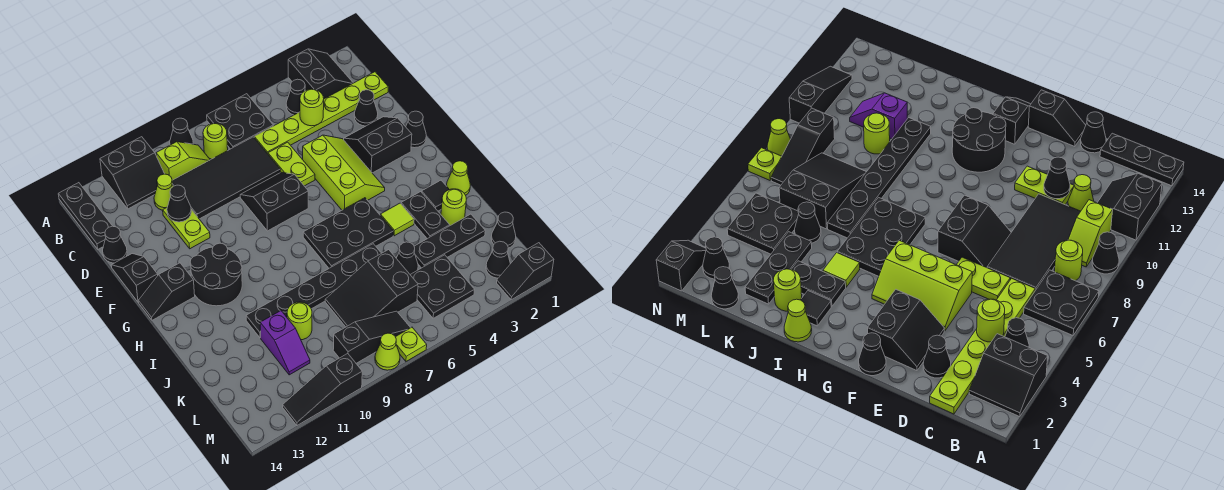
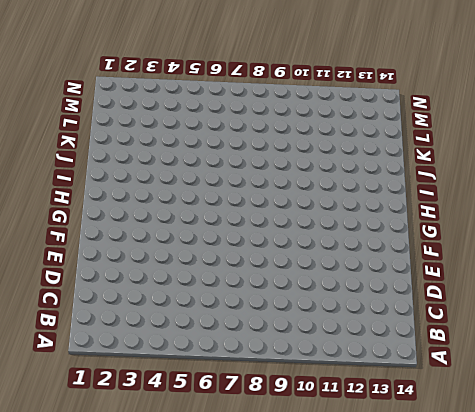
none -> black 2x2 slope [288,49,353,99]
none -> black 2x2 plate [207,94,273,149]
none -> black 1x1 cone [170,118,193,145]
none -> black 2x2 slope [100,137,164,209]

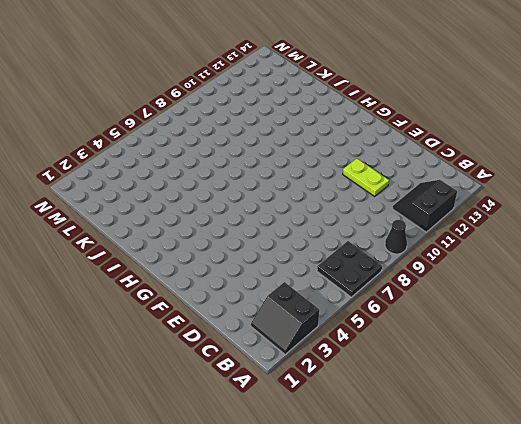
none -> black 1x3 plate [58,183,112,249]
none -> black 1x1 cone [286,79,305,115]
none -> lime 1x1 round brick [203,123,228,159]
none -> lime 1x2 slope [156,142,210,180]

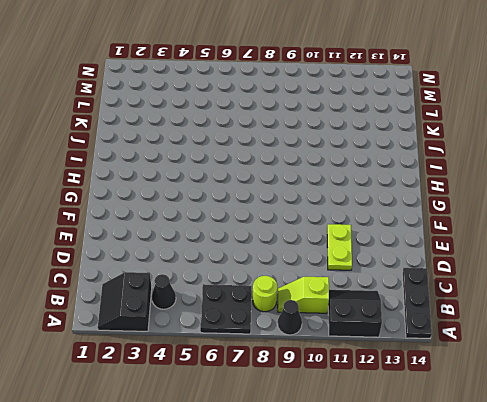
none -> lime 1x6 plate [254,72,388,154]
none -> black 2x4 tile [172,137,280,219]
none -> lime 1x1 cone [154,174,173,210]
none -> black 1x1 cone [354,90,378,126]

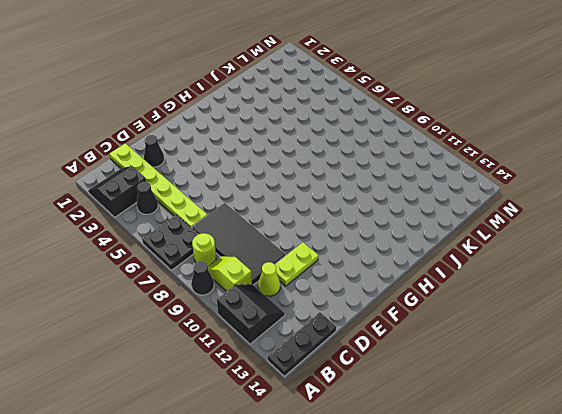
none -> lime 1x2 plate [268,142,315,186]
none -> black 1x1 cone [103,226,127,263]
none -> black 2x2 slope [344,117,412,173]
none -> lime 2x3 slope [303,135,385,210]

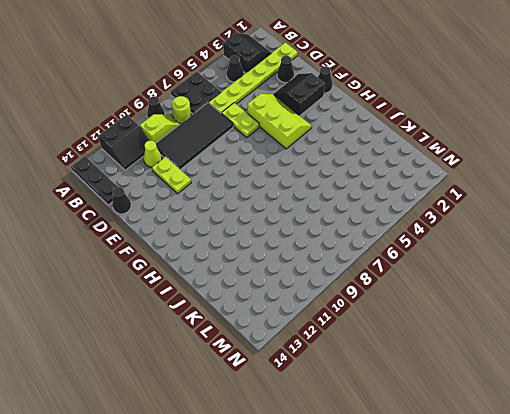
none -> black 2x2 slope [240,172,308,231]
none -> black 1x2 slope [111,254,158,302]
none -> black 2x2 round brick [190,243,242,306]
none -> black 1x2 slope [139,263,195,320]

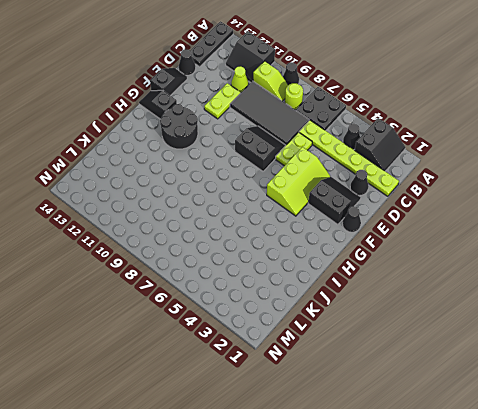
none -> black 2x3 plate [303,198,393,268]
none -> lime 1x1 cone [447,161,470,195]
none -> black 1x1 tile [422,180,449,211]
none -> black 1x2 plate [401,192,450,239]

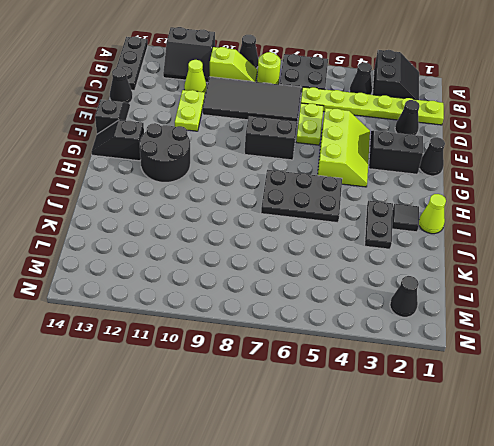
none -> lime 1x1 tile [380,203,414,236]
none -> lime 1x1 round brick [441,189,466,226]
none -> black 1x6 plate [246,244,381,338]
none -> black 1x3 plate [414,214,485,268]

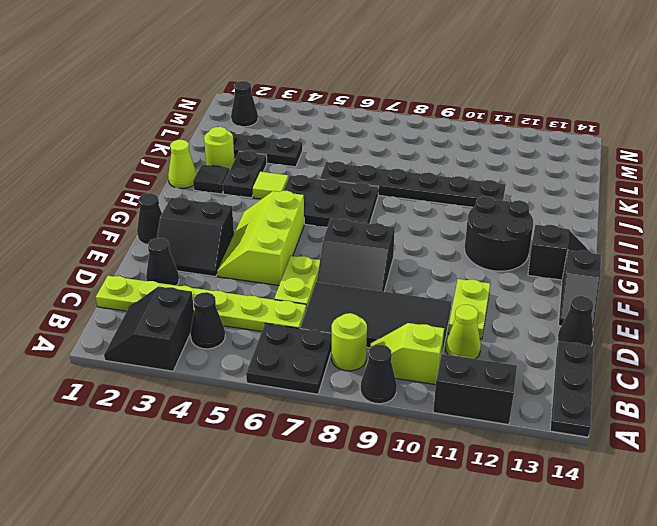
none -> black 1x1 cone [396,242,418,274]
none -> black 2x3 slope [325,250,418,327]
none -> lime 1x1 round brick [287,302,312,340]
none -> purple 1x2 slope [260,311,310,375]

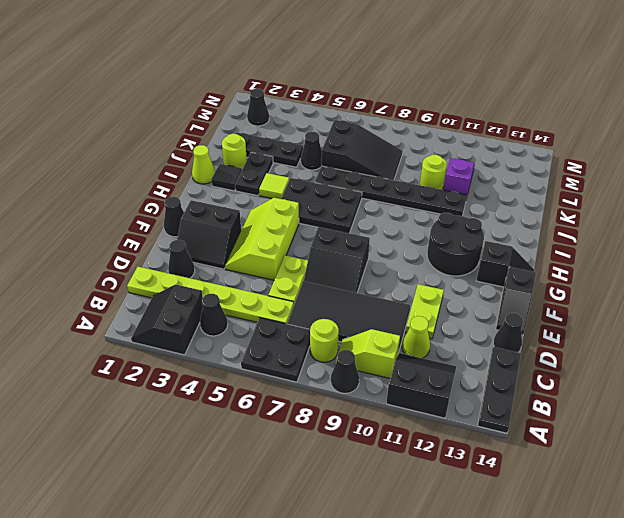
none -> black 1x1 cone [491,212,516,248]
none -> black 2x2 plate [410,255,474,318]
none -> black 1x3 slope [333,311,410,363]
none -> black 1x2 slope [497,243,554,300]

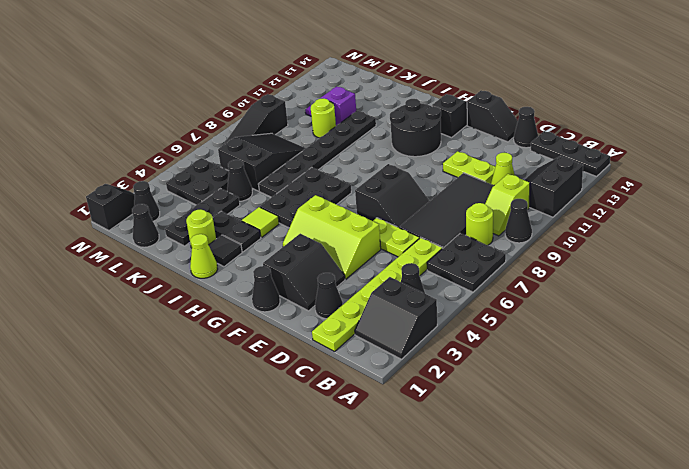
none -> lime 1x1 plate [396,327,427,361]
none -> lime 1x1 cone [375,333,400,370]
none -> black 1x3 slope [283,354,362,425]
none -> lime 1x1 round brick [300,89,324,126]

